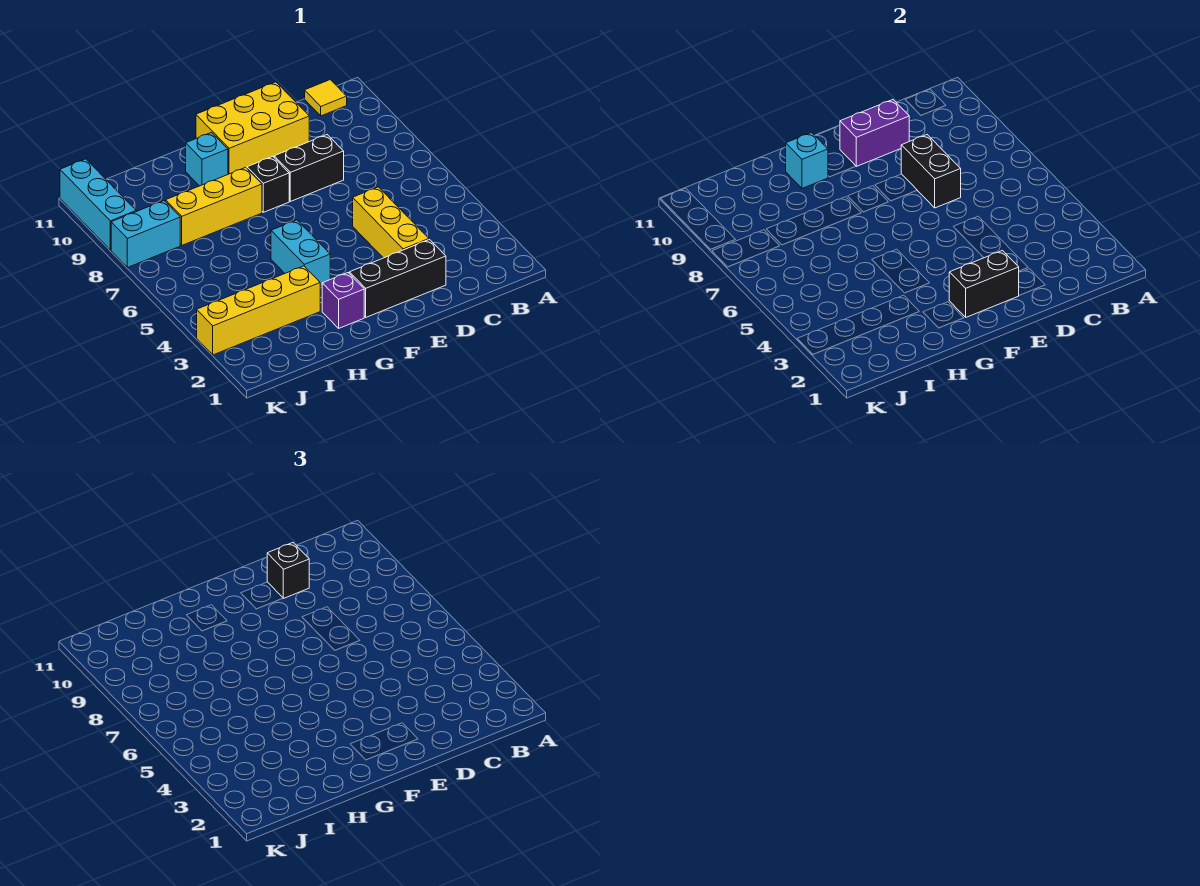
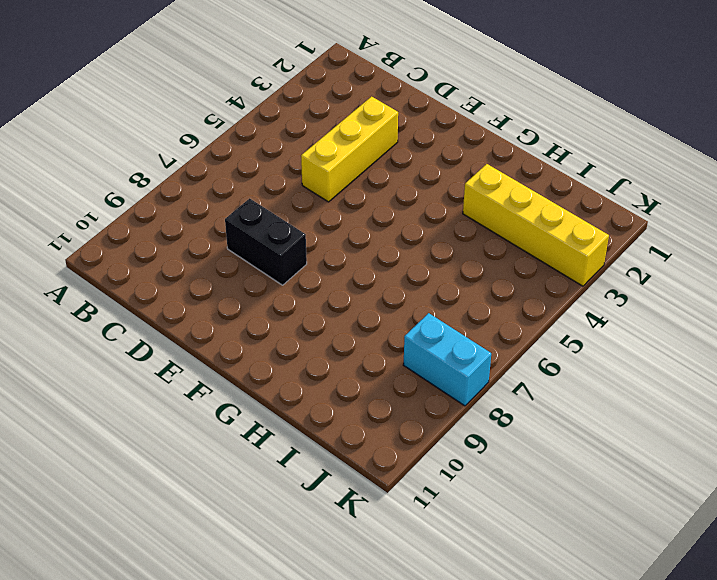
none -> yellow 1x1 tile [305,80,347,116]
none -> black 1x3 brick [349,240,446,317]
none -> yellow 2x3 brick [196,82,309,174]

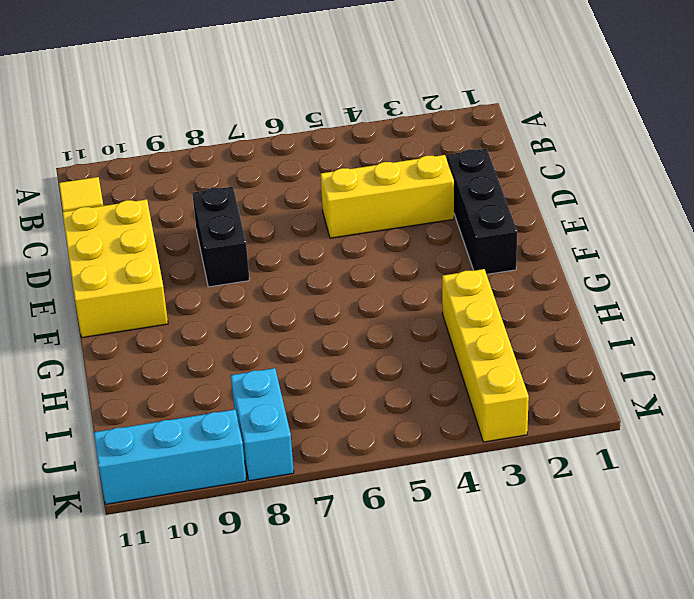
none -> black 1x1 brick [247,157,289,212]
none -> purple 1x1 brick [322,273,364,328]
none -> cyan 1x2 brick [271,220,330,287]

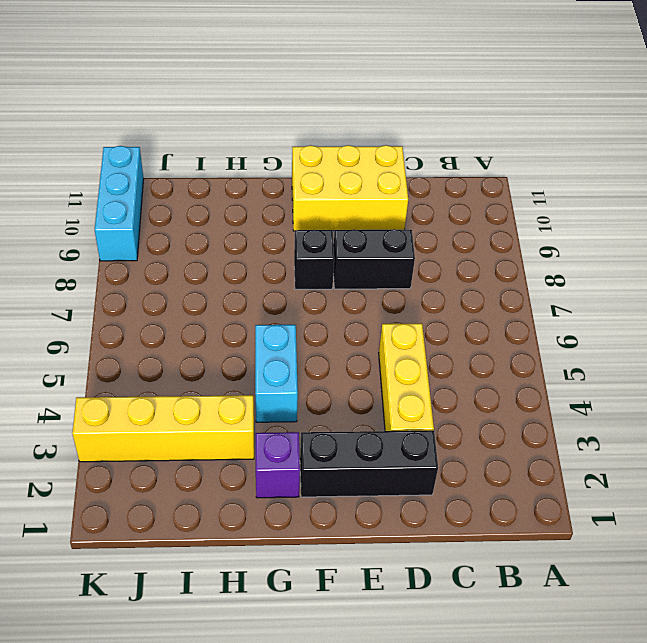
none -> yellow 1x1 tile [305,80,347,116]
none -> yellow 1x3 brick [166,167,262,245]
none -> cyan 1x1 brick [186,133,228,186]

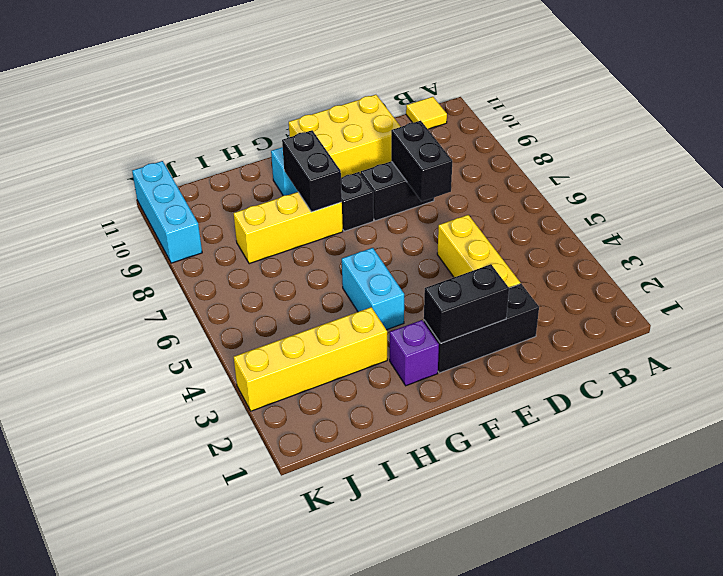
black 1x2 brick [282,130,342,212] -> none
none -> cyan 1x2 brick [111,201,180,267]
none -> purple 1x2 brick [840,100,909,166]
none -> cyan 1x1 brick [786,133,828,188]

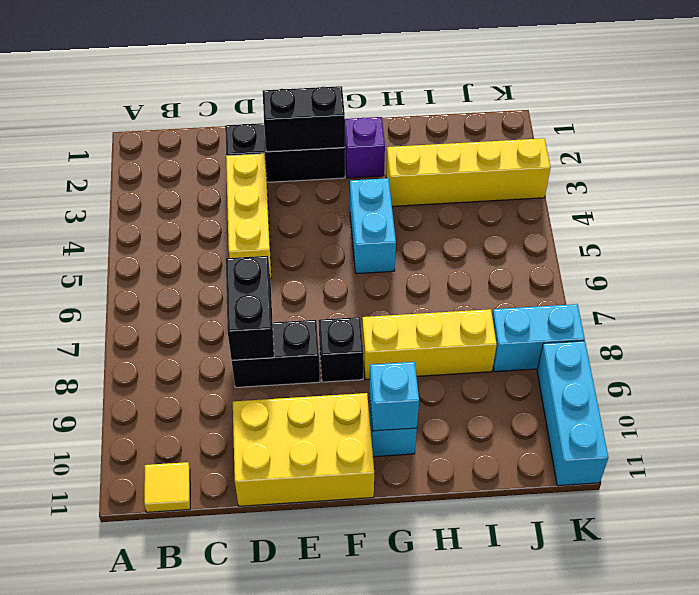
none -> purple 1x2 brick [840,100,909,166]
none -> black 1x1 brick [267,543,309,598]

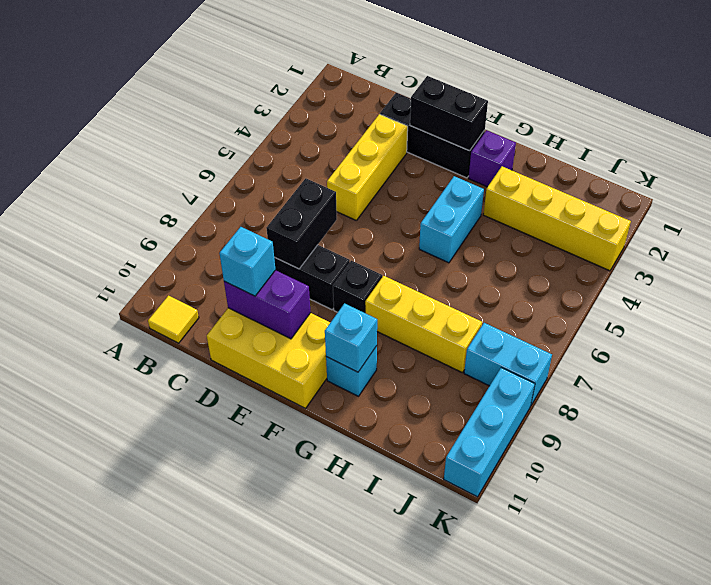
cyan 1x1 brick [219,227,275,296] -> black 1x1 brick [267,543,309,598]

